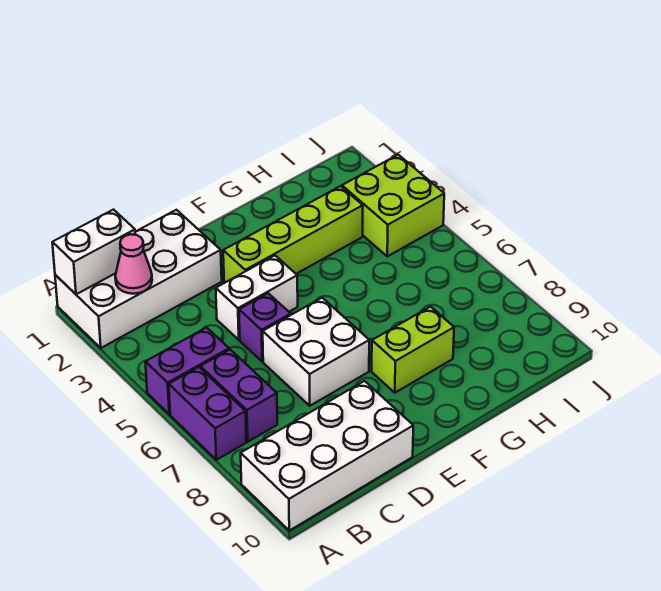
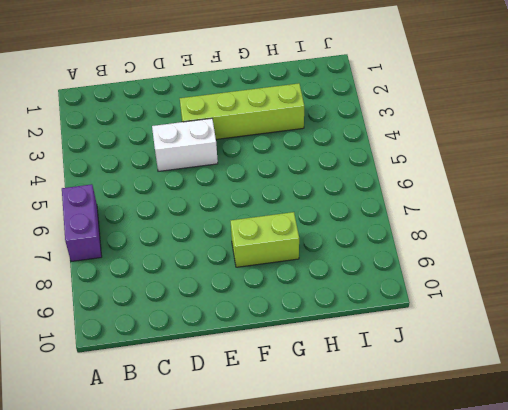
none -> white 2x4 brick [55,210,222,348]
none -> purple 1x2 brick [145,327,229,414]
none -> white 2x4 brick [241,381,413,531]

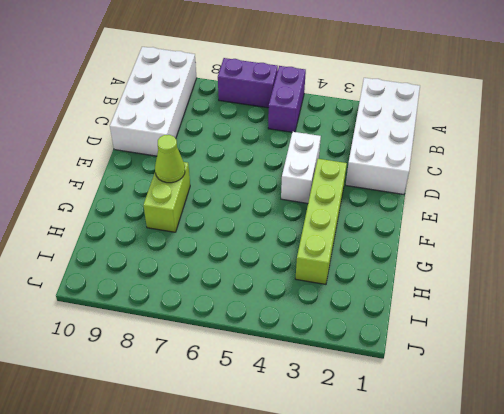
lime 1x1 cone [155,135,185,183] -> none
none -> purple 1x2 brick [200,350,277,442]
none -> purple 1x1 brick [239,293,291,362]
none -> white 2x2 brick [263,298,369,406]

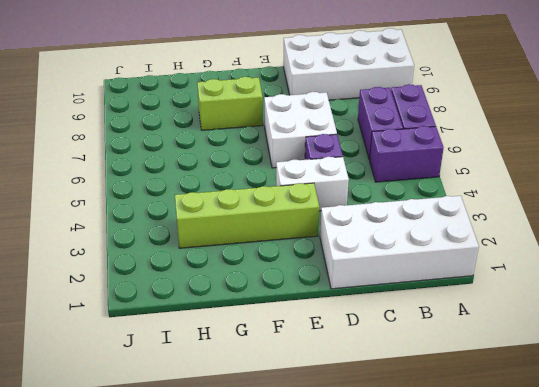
none -> lime 2x2 brick [342,155,444,256]
none -> white 1x2 brick [52,210,135,294]
none -> pink 1x1 cone [115,234,152,294]

